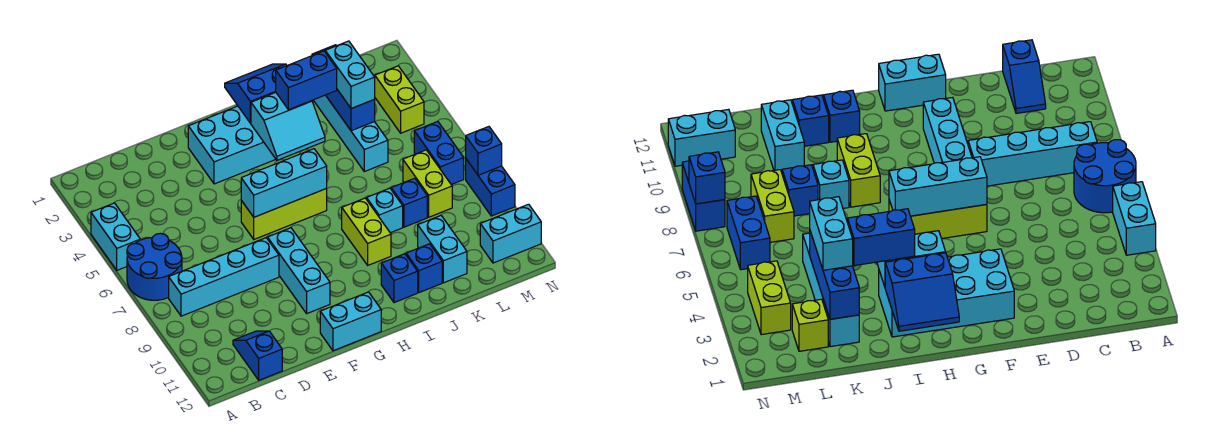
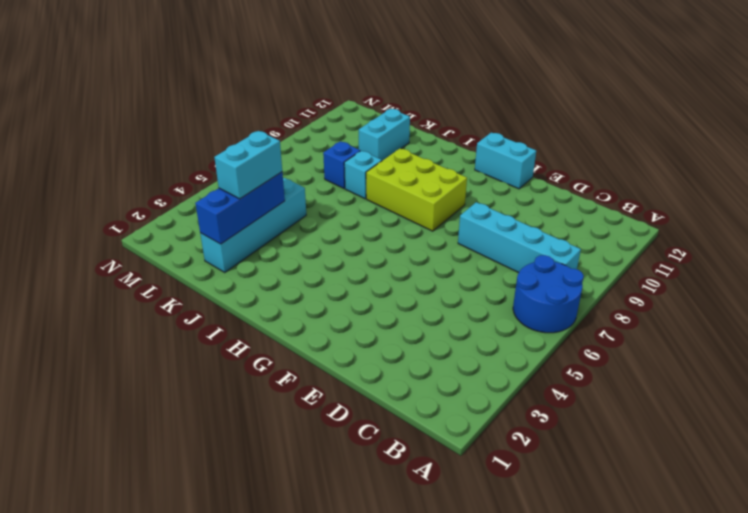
lime 2x3 brick [366,149,467,231] -> lime 1x2 brick [342,198,391,265]
none -> cyan 1x2 brick [91,203,140,270]
none -> blue 1x2 slope [233,331,282,380]
none -> cyan 2x4 brick [188,106,276,184]

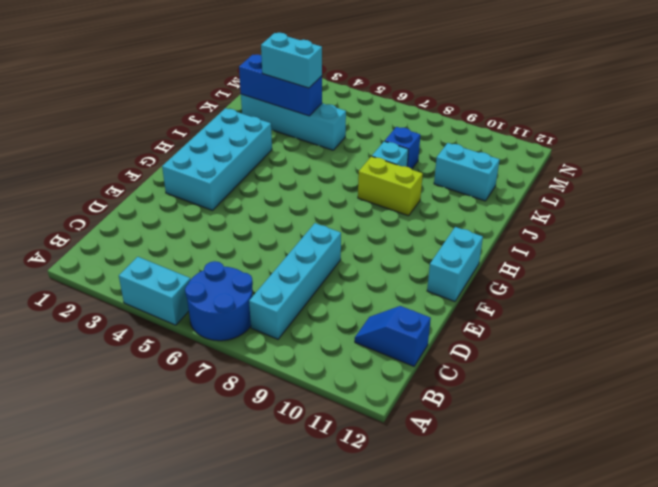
none -> lime 1x3 brick [241,189,327,239]
none -> cyan 1x3 brick [268,228,330,313]
none -> blue 1x1 brick [381,254,418,303]

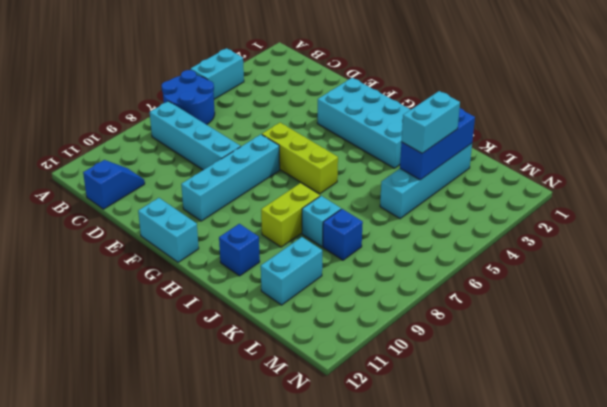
cyan 1x4 brick [181,134,280,221] -> cyan 1x3 brick [268,228,330,313]
none -> blue 1x1 brick [406,244,442,293]
none -> lime 1x1 brick [792,299,828,351]
none -> lime 1x2 brick [403,150,452,217]

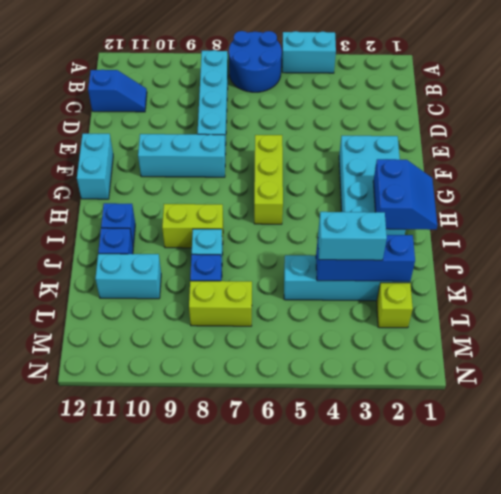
none -> lime 1x2 brick [375,66,424,133]
none -> blue 1x2 brick [414,122,464,185]
none -> cyan 1x2 brick [480,204,541,263]

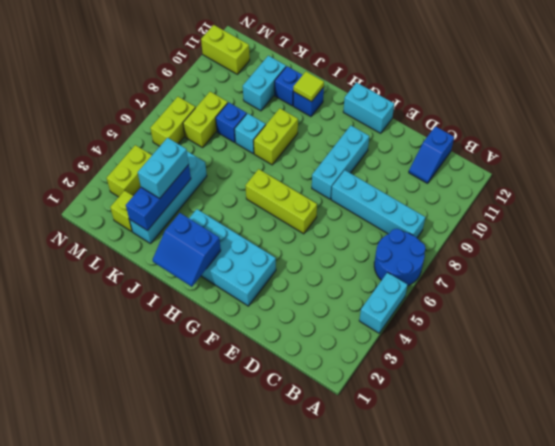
lime 1x1 tile [293,72,324,102] -> none
lime 1x2 brick [150,97,195,146] -> blue 1x2 brick [414,122,464,185]
lime 1x2 brick [201,25,250,74] -> cyan 1x2 brick [480,204,541,263]
none -> blue 1x2 brick [466,159,515,216]
none -> cyan 1x3 brick [241,149,327,217]
none -> cyan 2x2 slope [251,93,325,160]

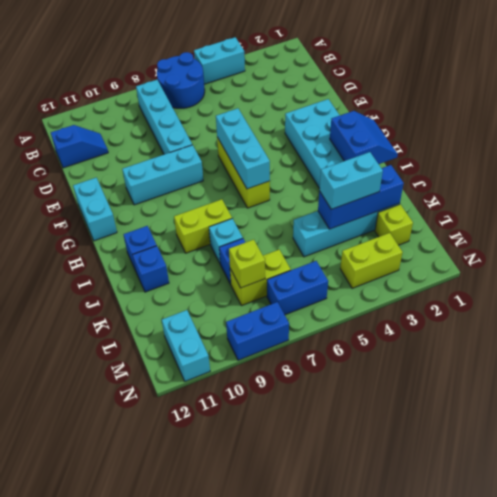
lime 1x1 brick [229,240,265,288] -> none
none -> cyan 1x2 brick [418,215,467,283]
none -> cyan 2x2 slope [251,93,325,160]
none -> blue 1x1 brick [466,127,502,175]

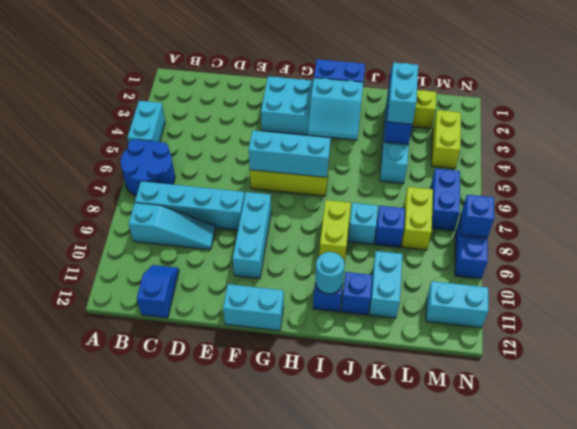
cyan 1x3 slope [129,203,215,250] -> none
cyan 1x1 round brick [315,252,345,294] -> none
none -> blue 1x2 brick [276,51,337,110]

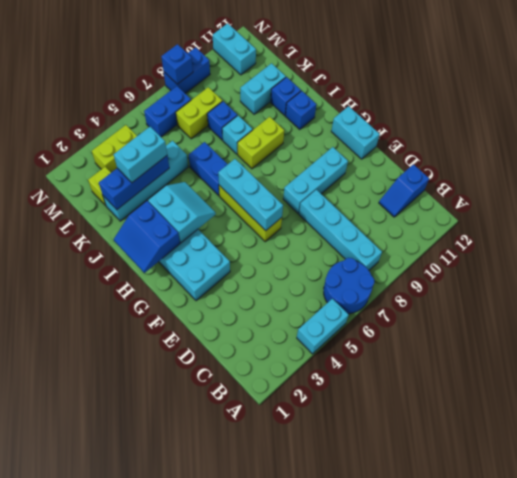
blue 1x2 brick [188,142,228,196] -> blue 1x2 brick moved to [276,51,337,110]

